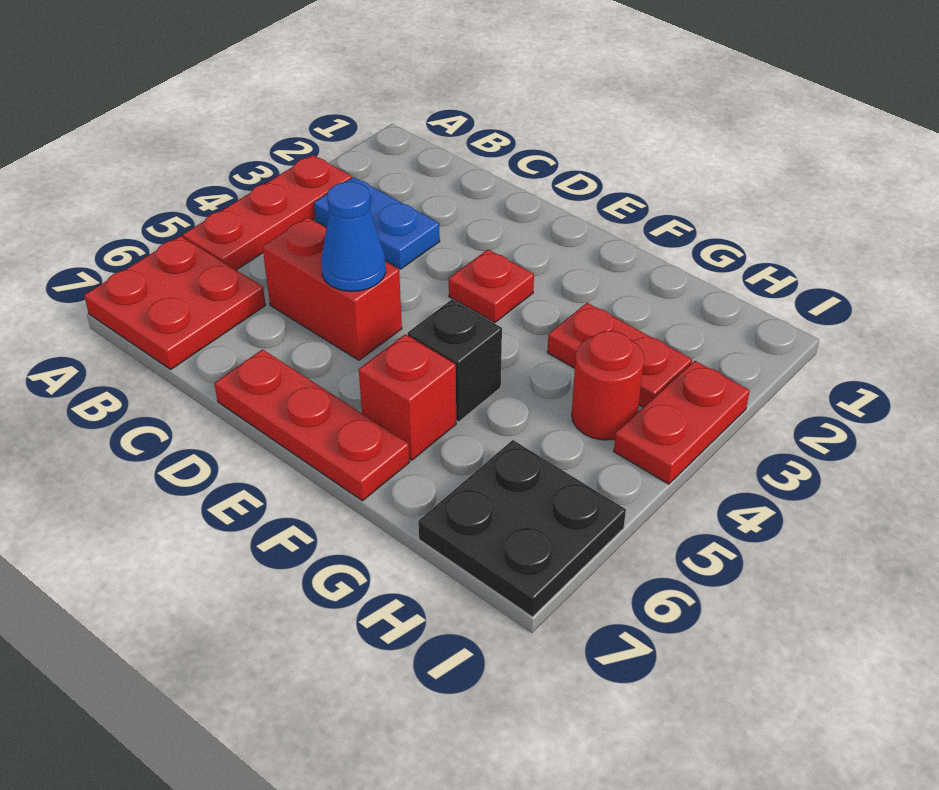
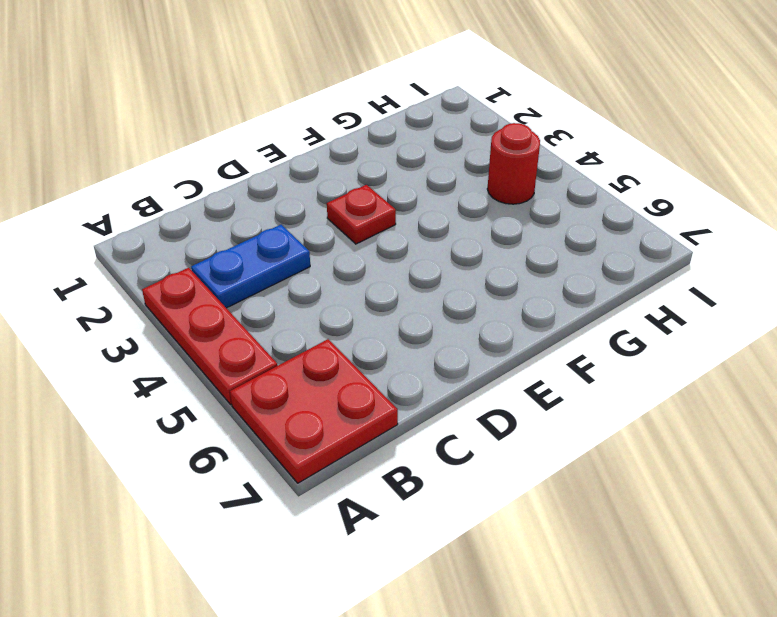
none -> red 1x2 brick [262,217,402,360]
none -> red 1x3 plate [214,349,409,501]
none -> black 1x1 brick [408,300,502,422]

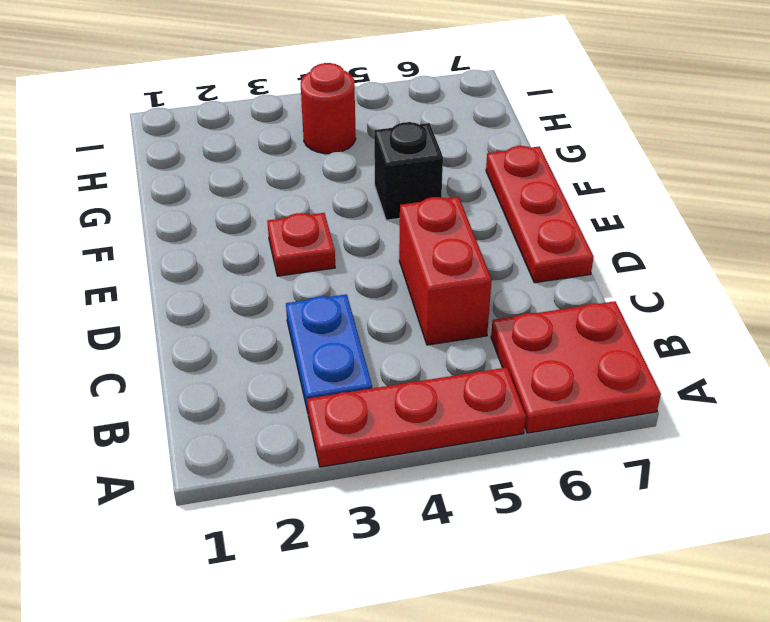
none -> red 1x1 brick [359,334,456,460]
none -> red 1x2 plate [547,303,692,407]
none -> black 2x2 plate [418,440,626,617]

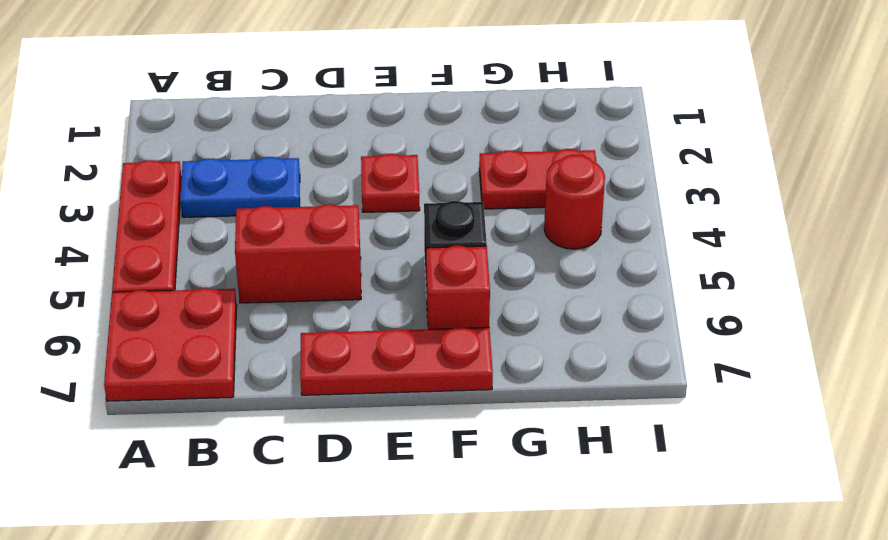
none -> black 2x2 plate [418,440,626,617]
none -> red 1x2 plate [614,361,750,484]
none -> blue 1x1 cone [321,182,386,291]

